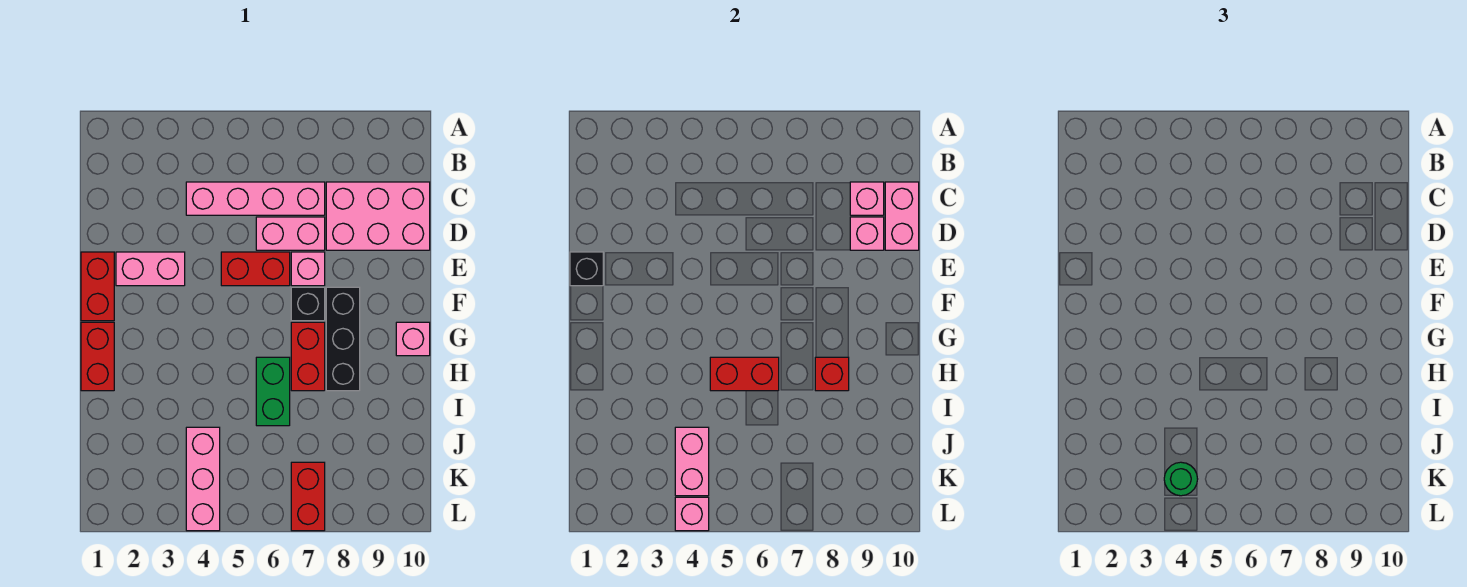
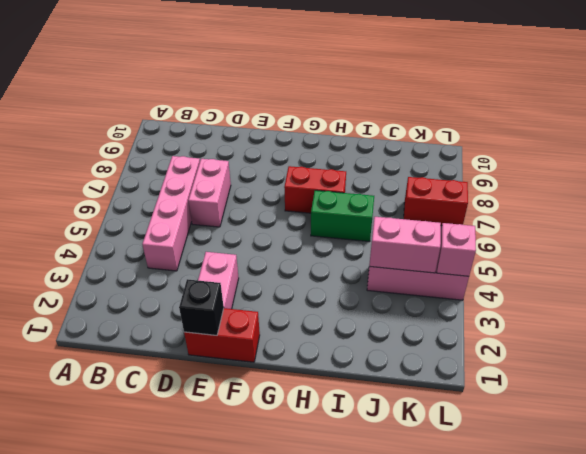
none -> pink 2x3 brick [326,182,430,250]
none -> red 1x2 brick [221,252,290,286]
none -> pink 1x1 brick [291,252,325,286]

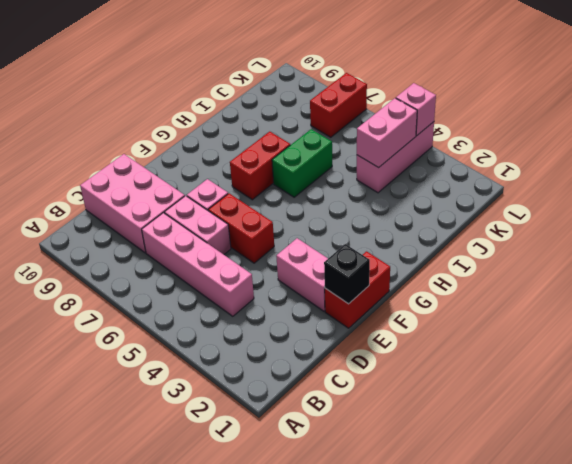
none -> black 1x1 brick [291,287,325,321]
none -> black 1x3 brick [326,287,360,391]
none -> red 1x2 brick [81,322,114,391]

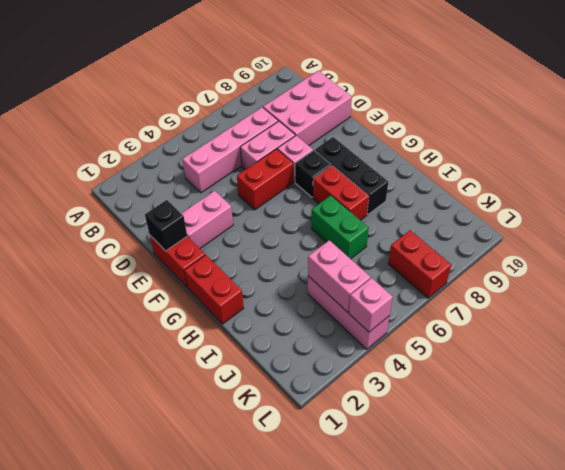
none -> pink 1x1 brick [396,322,430,356]
none -> pink 1x1 brick [850,182,884,215]
none -> pink 1x2 brick [885,182,919,250]

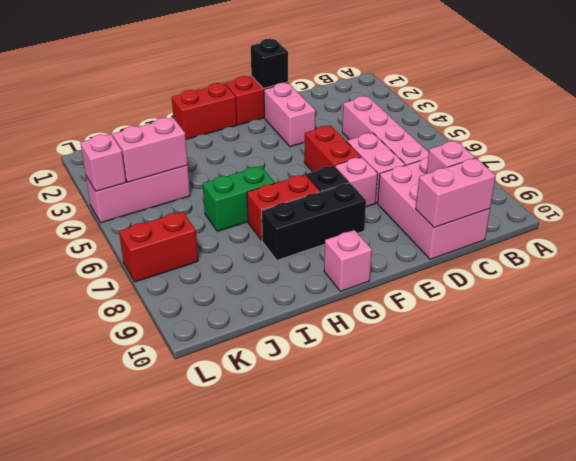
none -> pink 1x1 brick [850,217,884,250]
none -> red 1x2 brick [710,357,779,391]
none -> red 1x1 brick [815,357,849,391]

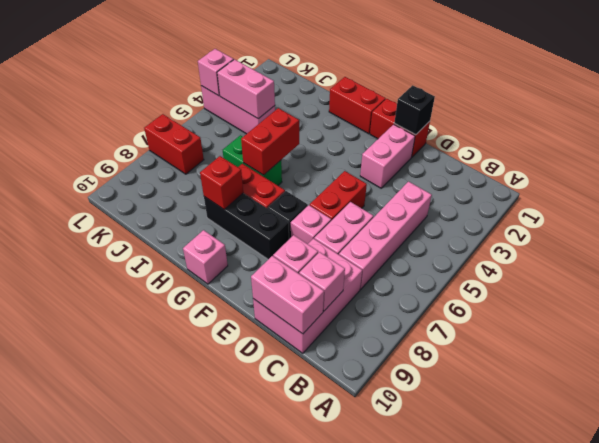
none -> green 1x1 round brick [1164,462,1198,496]

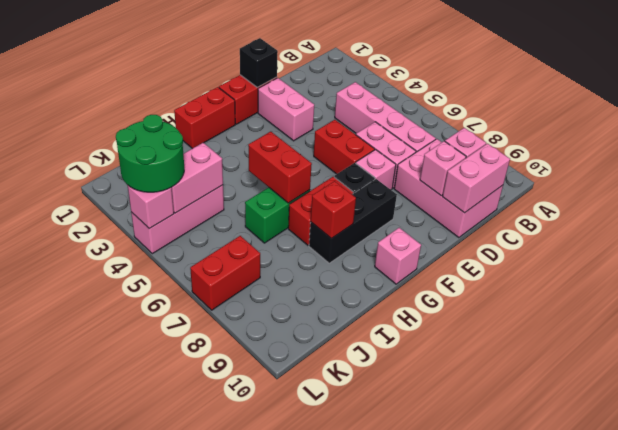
green 2x2 round brick [116,115,184,192] -> green 1x1 round brick [1164,462,1198,496]

